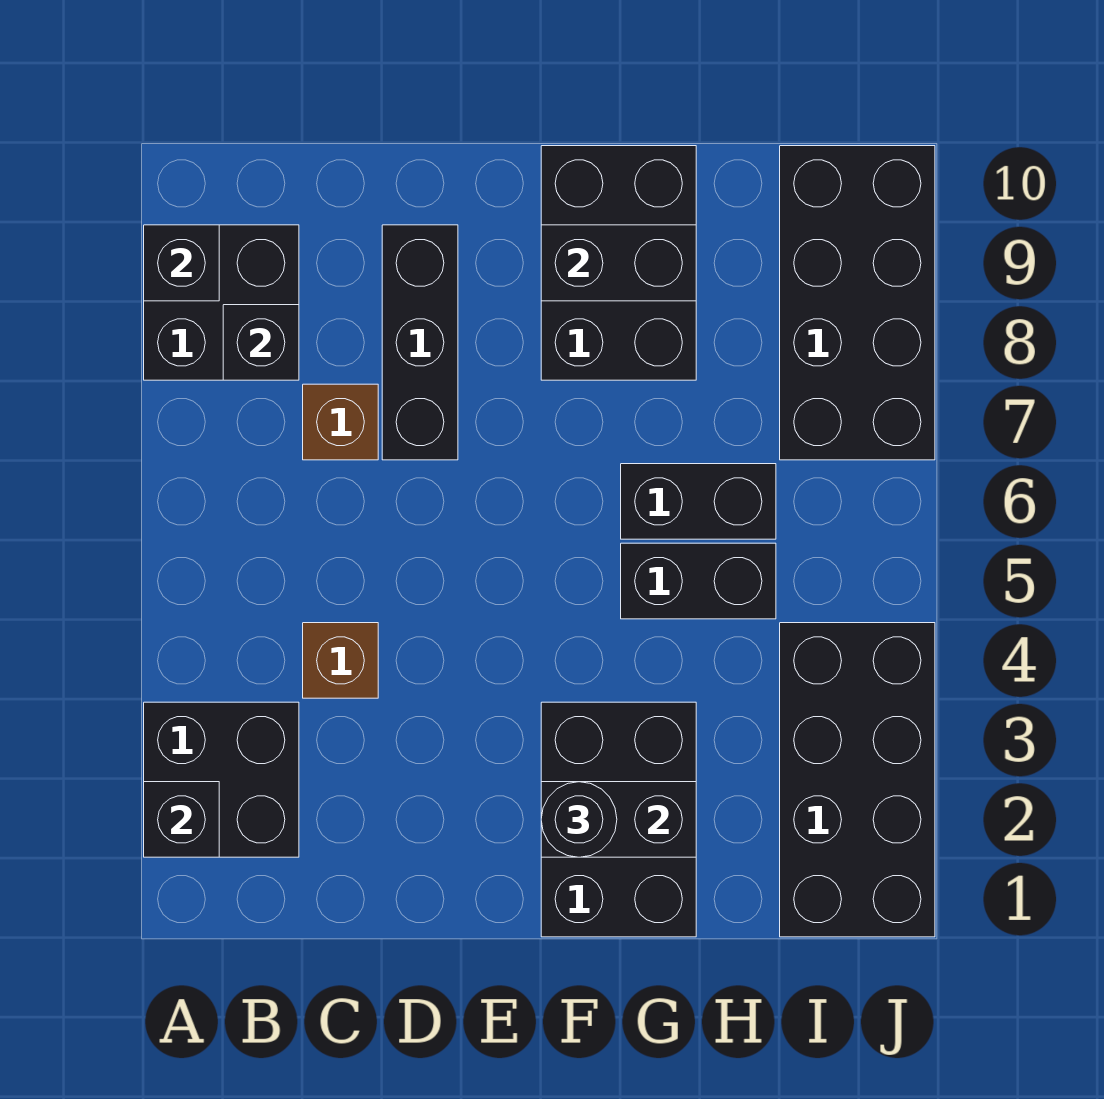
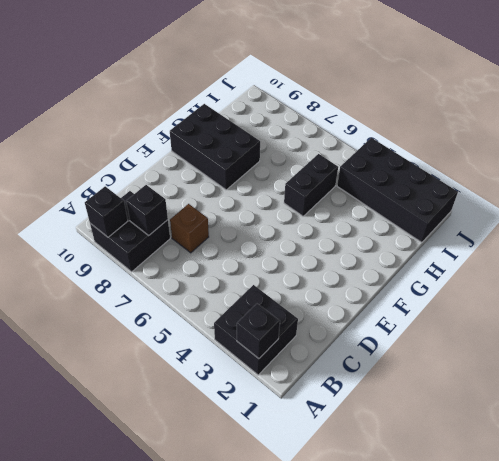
none -> brown 1x1 brick [303,623,378,698]
none -> black 1x3 brick [382,225,458,460]
none -> black 2x3 brick [541,702,696,937]

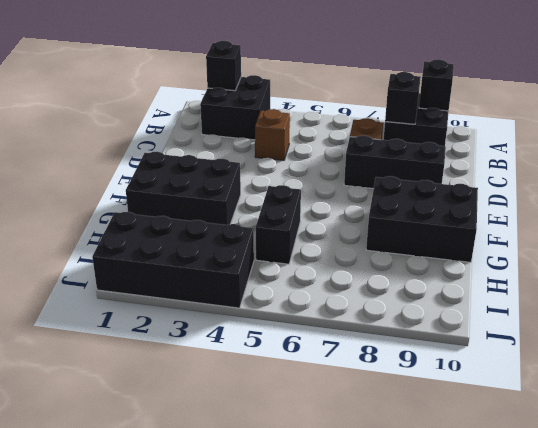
none -> black 1x2 brick [621,464,776,539]
none -> black 2x4 brick [780,146,935,460]
none -> black 1x2 brick [541,782,696,857]

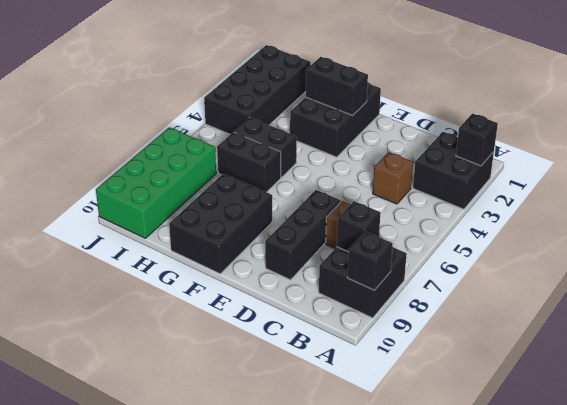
green 2x4 brick [96,127,216,238] -> black 2x4 brick [780,146,935,460]
none -> black 1x2 brick [541,225,696,301]
none -> black 1x1 round brick [541,782,617,857]

